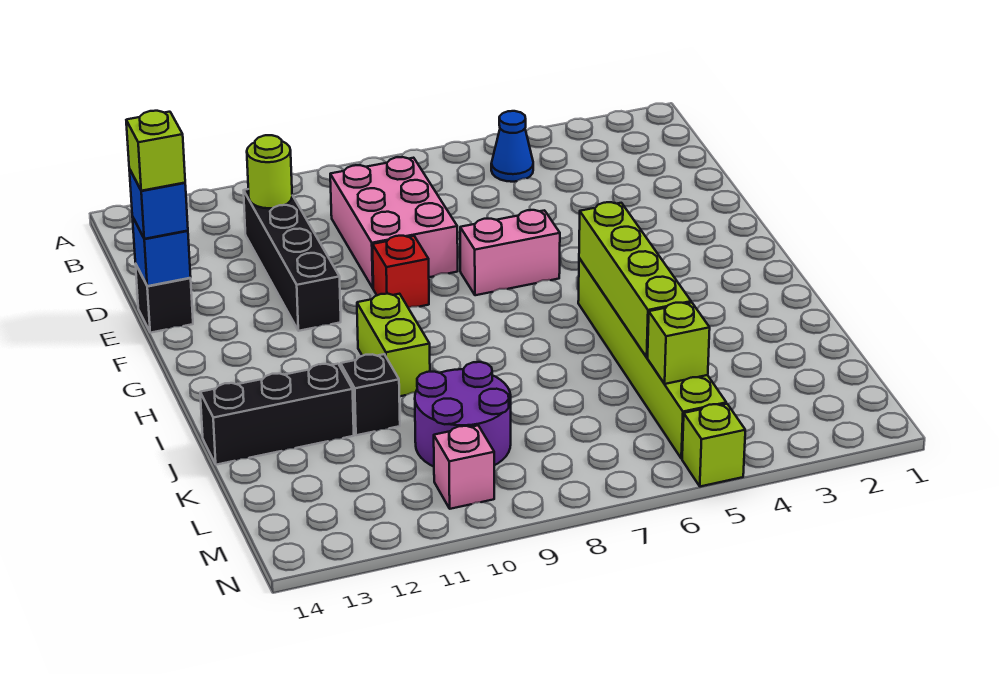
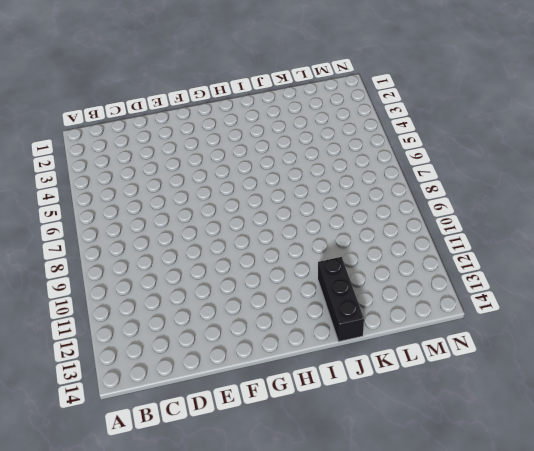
none -> blue 1x1 cone [491,111,533,182]
none -> pink 2x3 brick [330,157,458,288]
none -> black 1x4 brick [244,189,341,331]

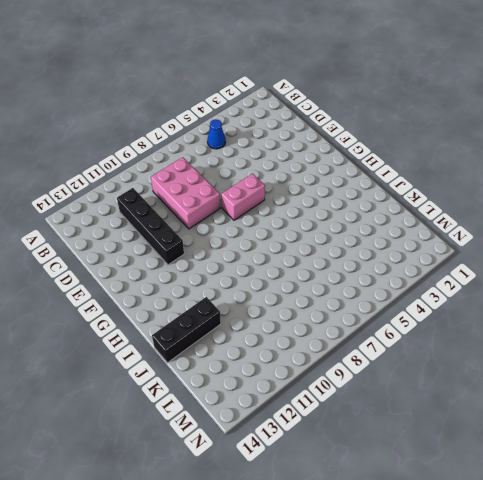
none -> black 1x1 brick [136,265,193,333]
none -> red 1x1 brick [372,236,429,308]
none -> lime 1x6 brick [578,258,726,459]

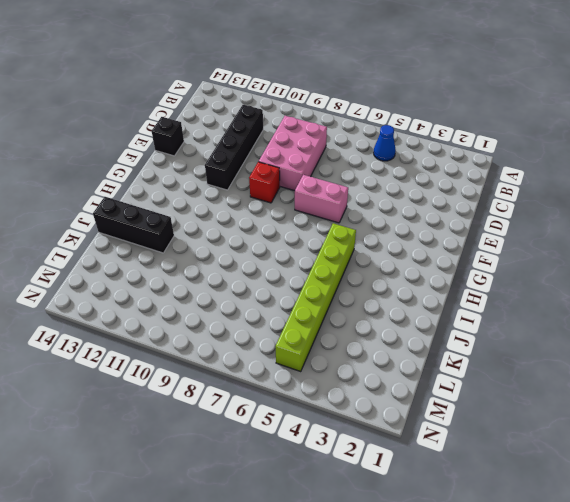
none -> lime 1x2 brick [357,294,430,396]
none -> black 1x1 brick [341,354,400,435]
none -> purple 2x2 round brick [415,362,511,467]

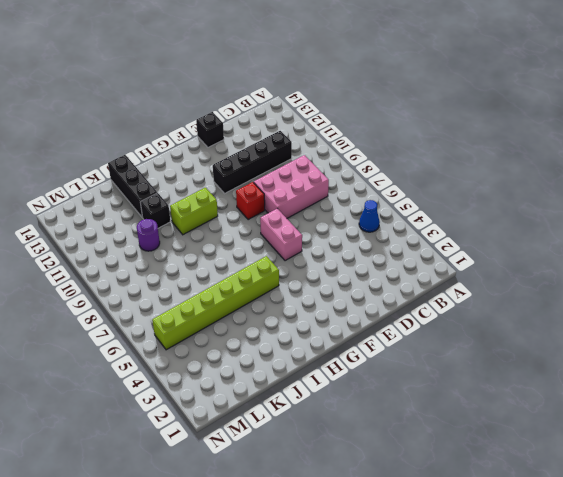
purple 1x1 round brick [137,219,160,251] -> purple 2x2 round brick [415,362,511,467]
none -> pink 1x1 brick [434,425,494,509]
none -> lime 1x1 brick [682,404,745,487]
none -> lime 1x1 round brick [247,135,292,208]

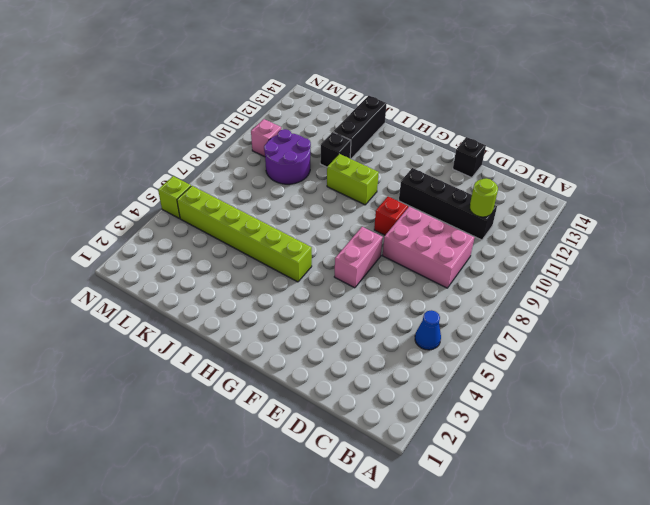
none -> blue 1x1 brick [132,217,191,286]
none -> lime 1x4 brick [579,202,691,357]
none -> lime 1x1 brick [648,303,710,384]

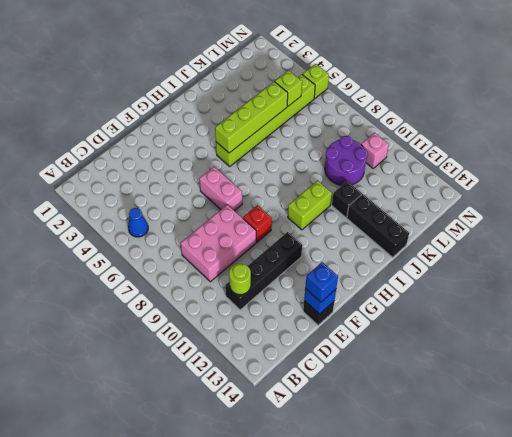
none -> lime 1x1 brick [126,111,185,191]

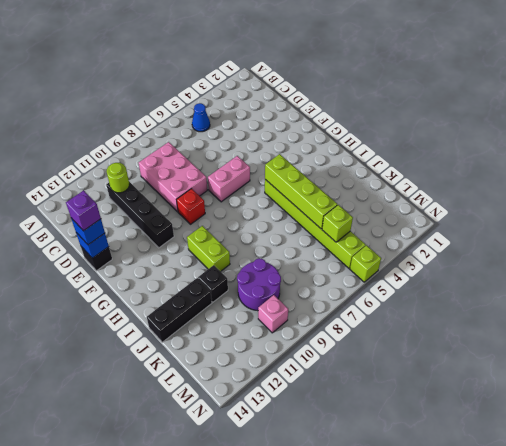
purple 1x1 brick [66,190,101,231] -> lime 1x1 brick [126,111,185,191]

